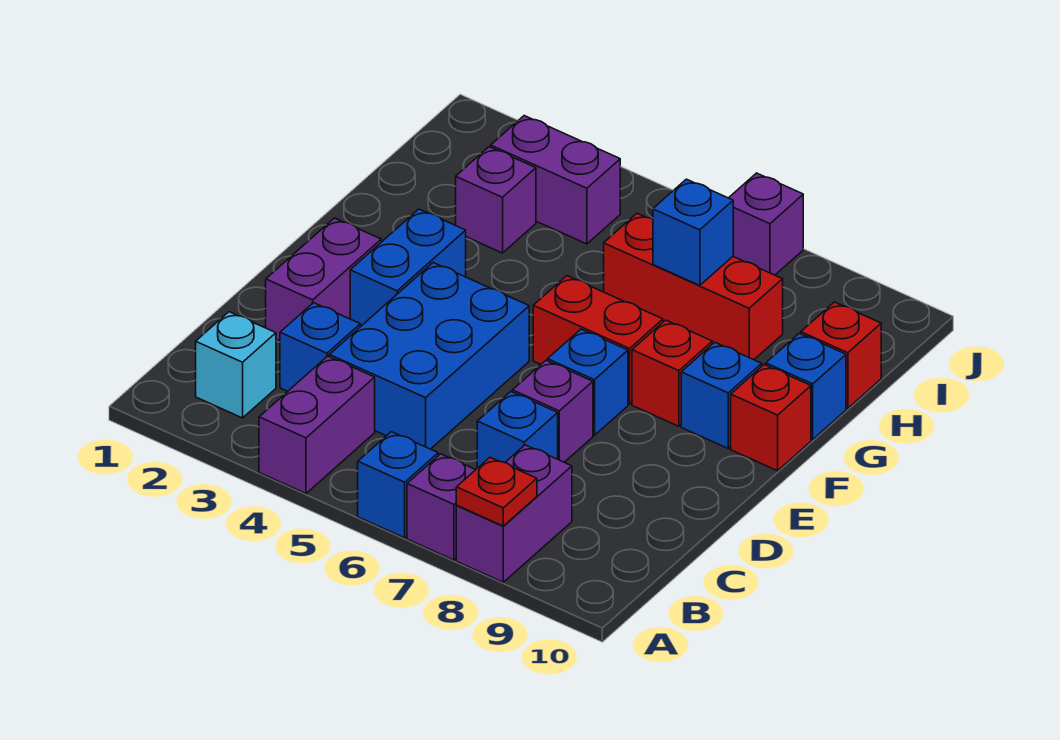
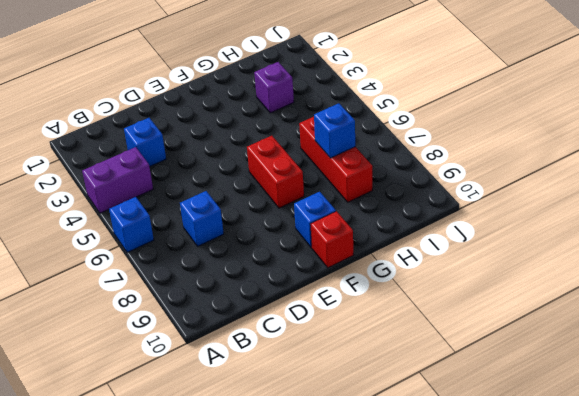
none -> purple 1x1 brick [407,454,476,560]
none -> purple 1x2 brick [456,445,572,582]
none -> cyan 1x1 brick [196,312,276,418]

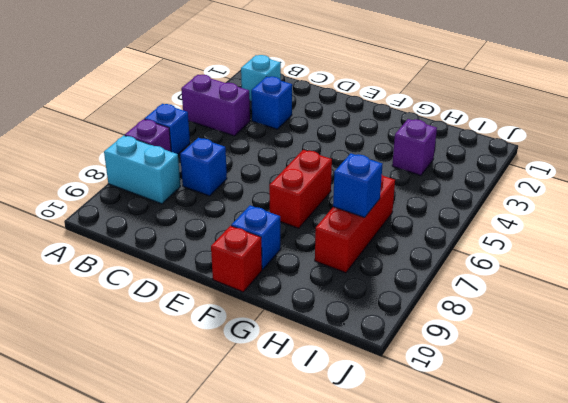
cyan 1x2 brick [104,135,180,204] -> purple 1x2 brick [456,445,572,582]
none -> blue 2x3 brick [329,263,529,449]
none -> purple 1x2 brick [266,218,381,341]
none -> purple 1x1 brick [512,360,593,462]

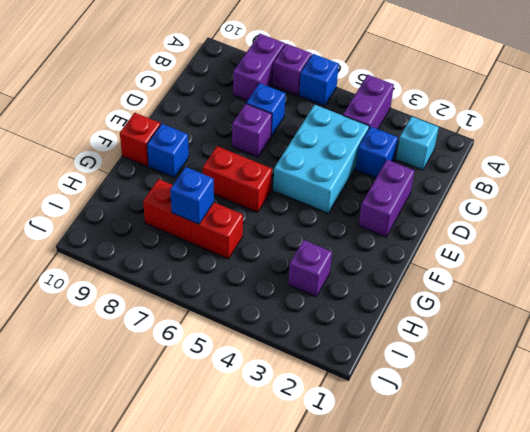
cyan 2x3 brick [273,105,369,213] -> blue 2x3 brick [329,263,529,449]
none -> blue 1x2 brick [350,209,466,327]
none -> blue 1x1 brick [548,329,628,435]
none -> red 1x1 brick [632,320,712,426]

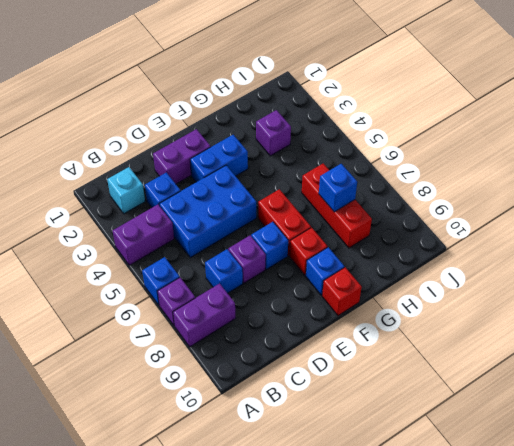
none -> blue 1x1 brick [766,333,846,439]
none -> red 1x1 brick [801,302,881,408]
none -> purple 1x2 brick [491,116,620,244]

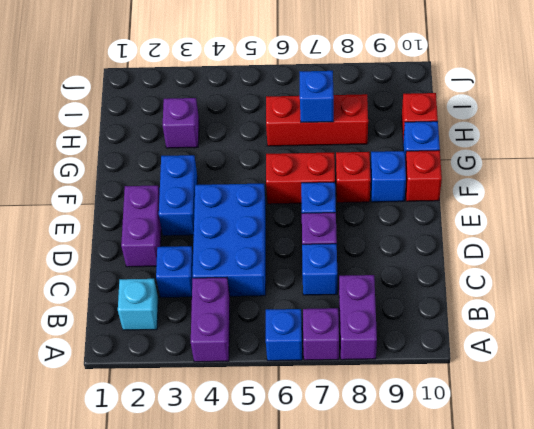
none -> purple 1x2 brick [491,116,620,244]
none -> purple 1x1 brick [729,173,803,275]
none -> red 1x1 plate [456,457,537,526]

